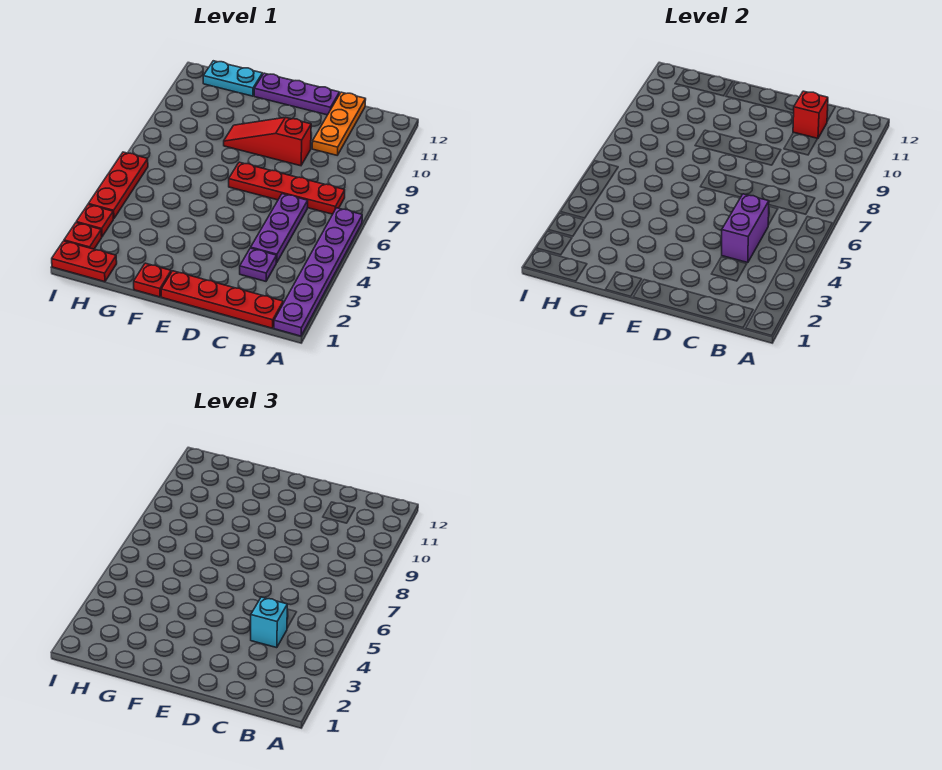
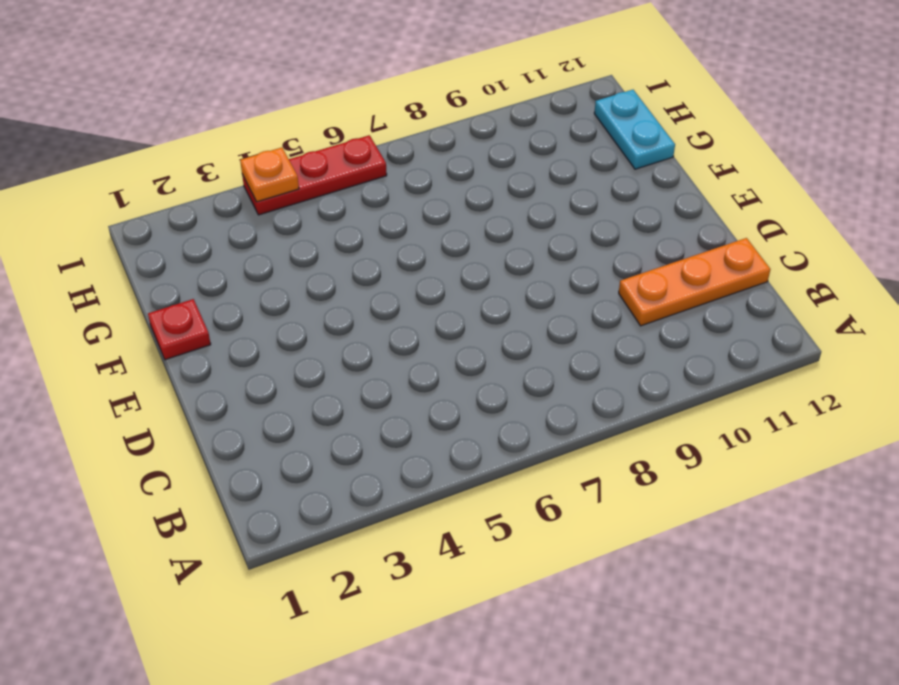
orange 1x1 plate [240,147,299,202] -> none
none -> purple 1x6 plate [274,208,362,336]
none -> red 1x4 plate [161,271,283,328]
none -> red 1x4 plate [229,162,345,214]

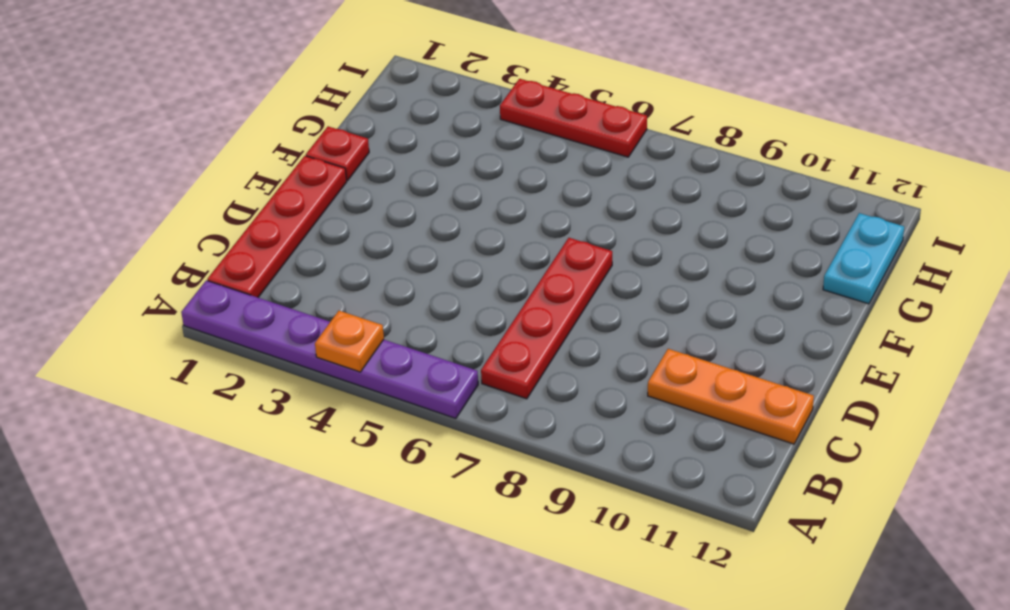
orange 1x1 plate [315,311,384,372] -> none
none -> purple 1x1 plate [240,248,277,281]
none -> purple 1x3 plate [251,194,308,263]
none -> red 1x3 slope [224,117,311,166]

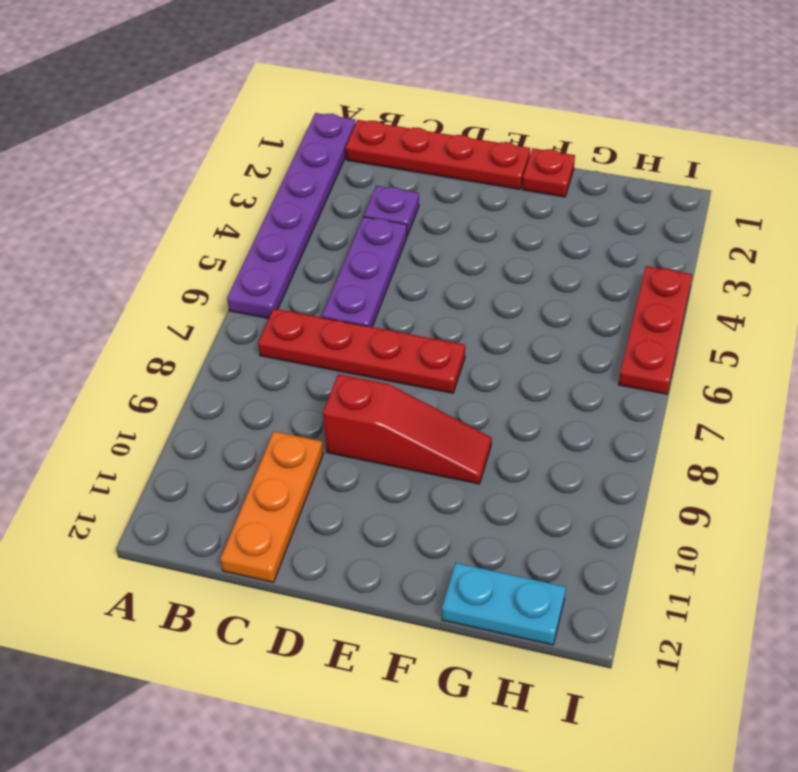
none -> purple 1x3 plate [254,73,340,115]
none -> red 1x2 plate [52,241,117,282]
none -> red 1x1 plate [64,223,102,249]

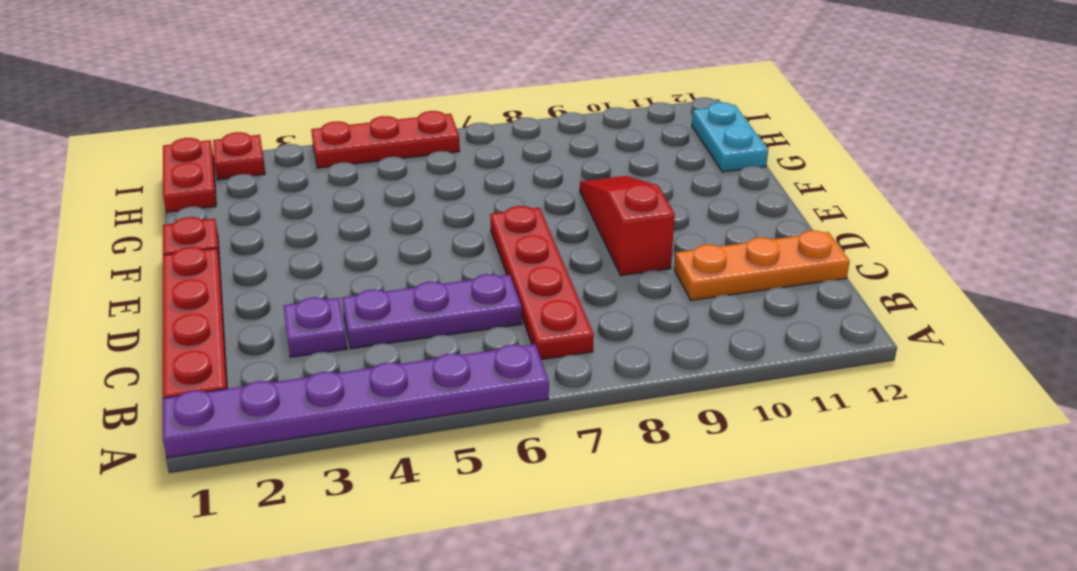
none -> purple 1x3 plate [254,73,340,115]
none -> red 1x1 plate [76,205,113,236]
none -> purple 1x2 brick [722,194,769,263]

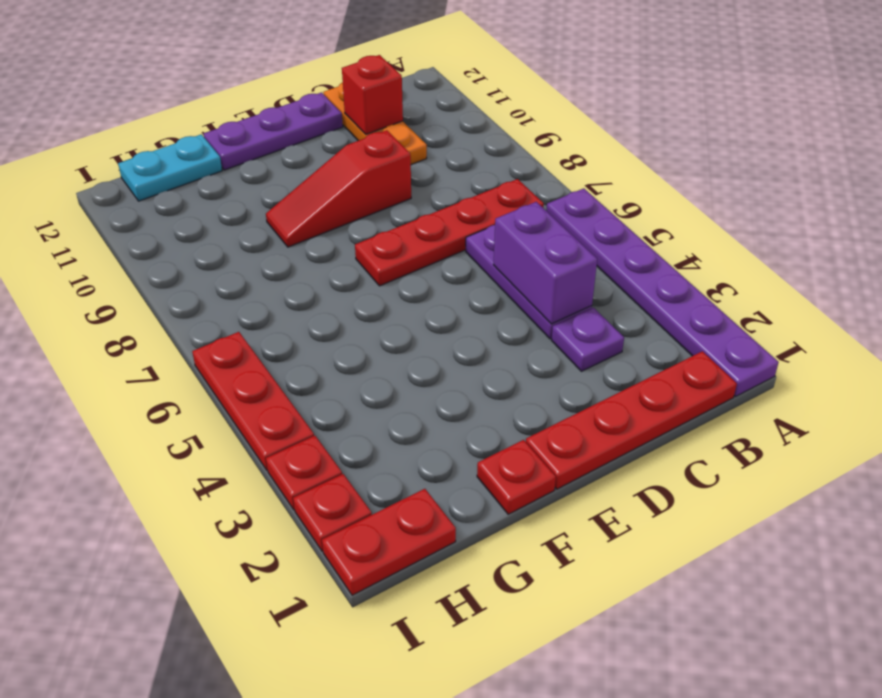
none -> cyan 1x1 brick [251,597,287,648]

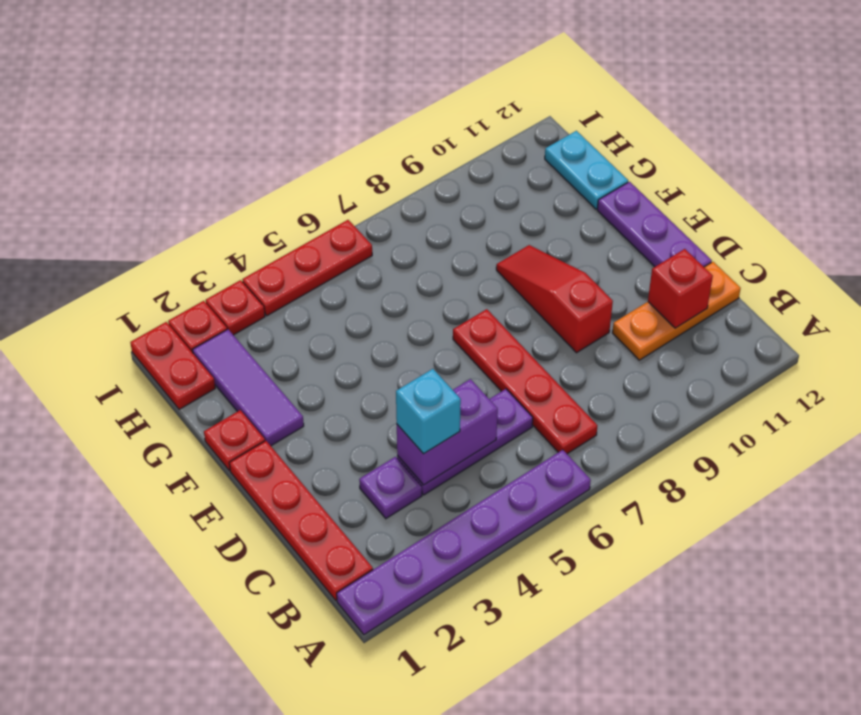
purple 1x3 tile [193,329,304,446] -> none

